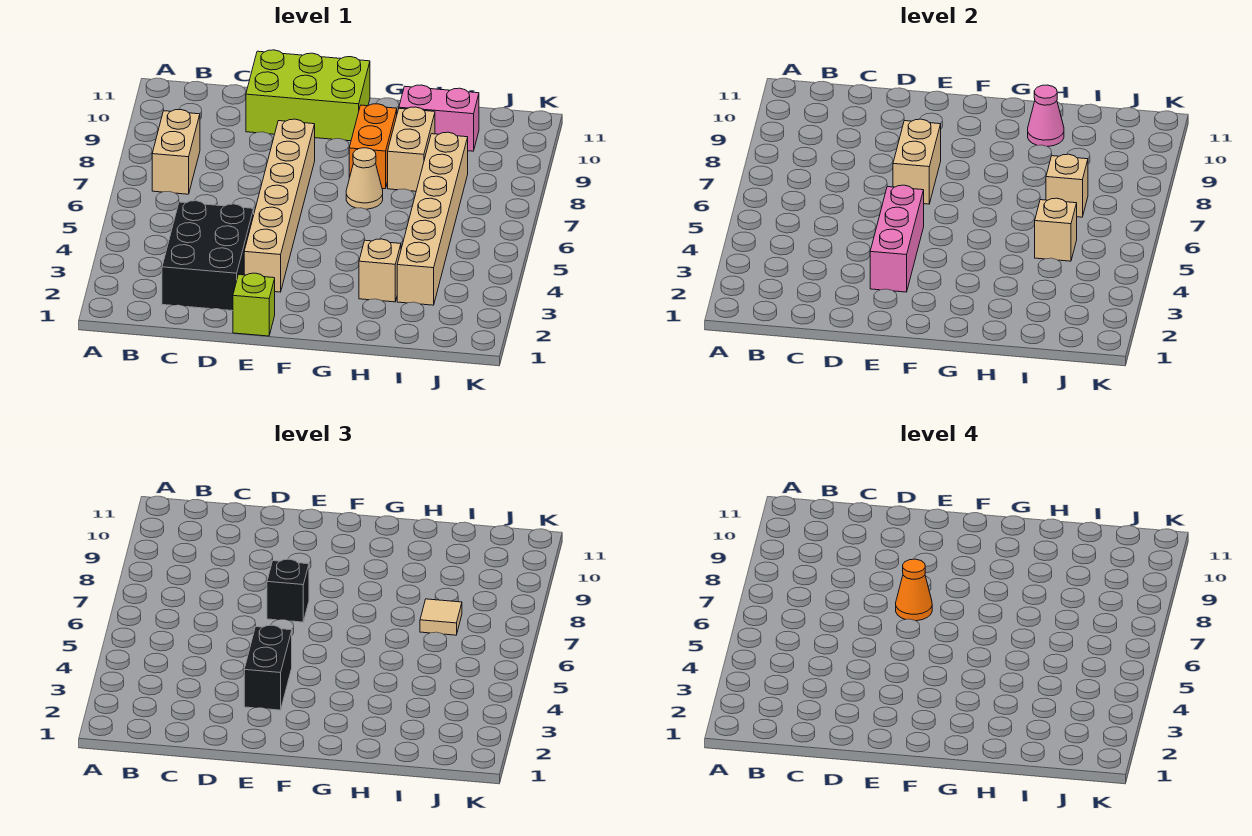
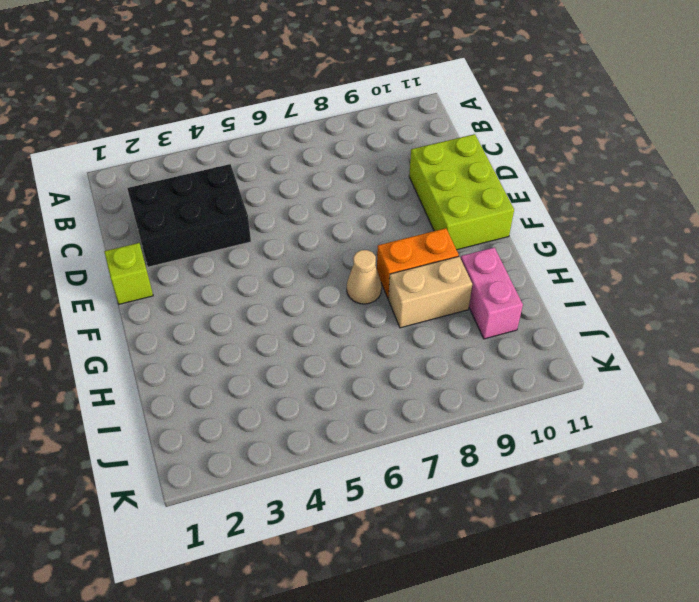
none -> tan 1x2 brick [152,110,200,194]
none -> tan 1x6 brick [244,119,315,292]
none -> tan 1x1 brick [359,239,401,302]

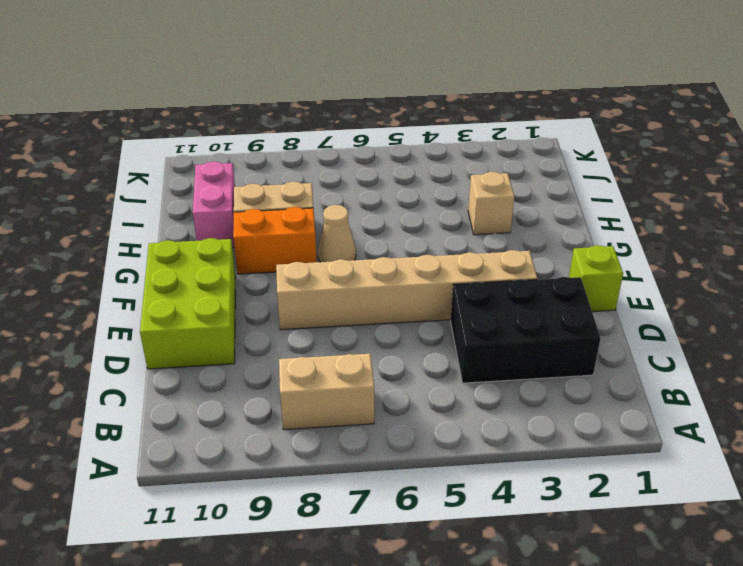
none -> tan 1x6 brick [397,132,468,305]
none -> pink 1x3 brick [870,185,924,292]
none -> tan 1x2 brick [893,119,941,204]

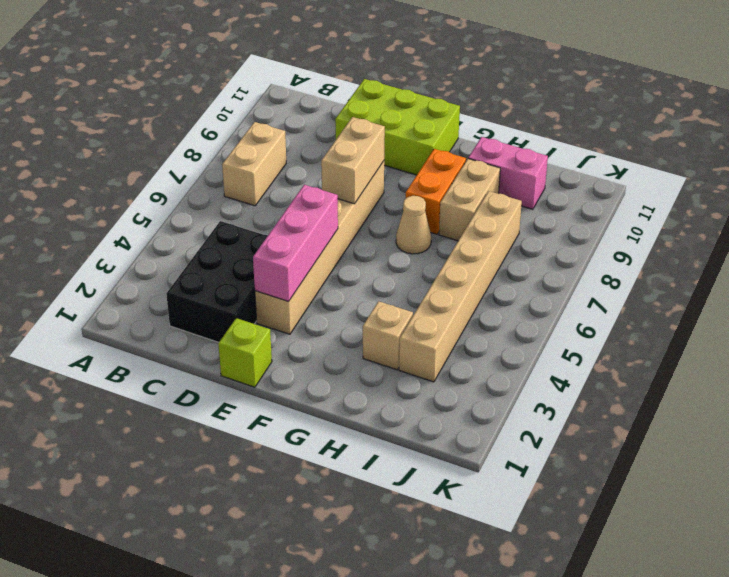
none -> pink 1x1 cone [1028,85,1064,146]
none -> tan 1x1 brick [1035,198,1077,261]
none -> tan 1x1 brick [1046,154,1088,217]

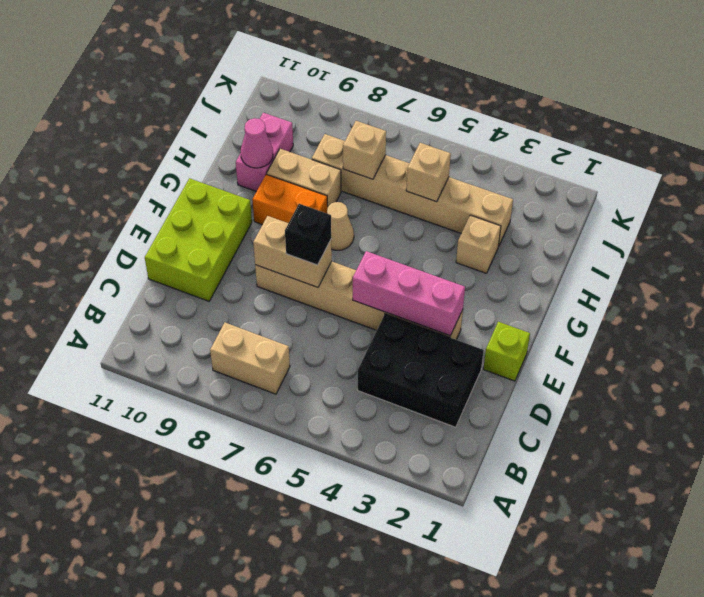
none -> black 1x2 brick [244,625,292,710]
none -> tan 1x1 tile [420,599,462,635]
none -> orange 1x1 cone [896,559,932,621]

